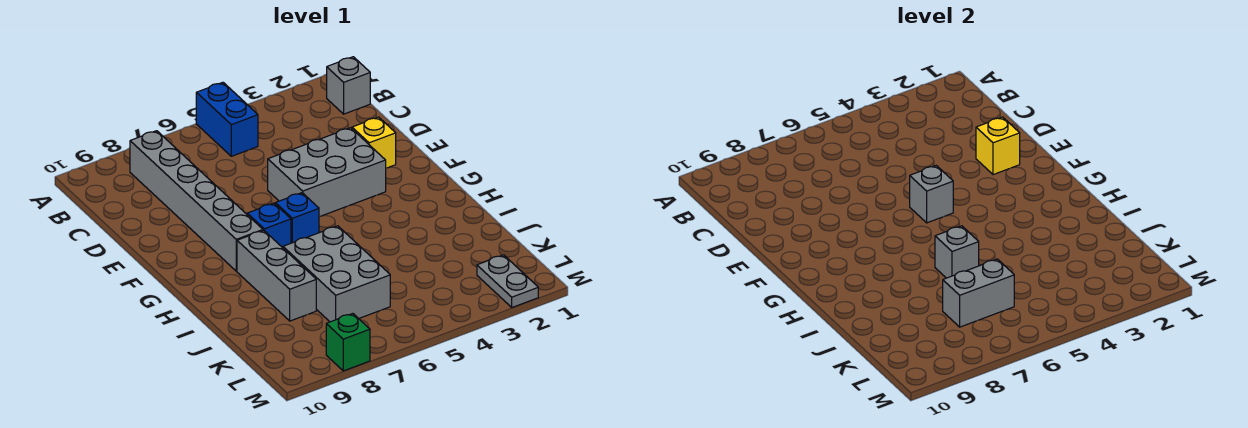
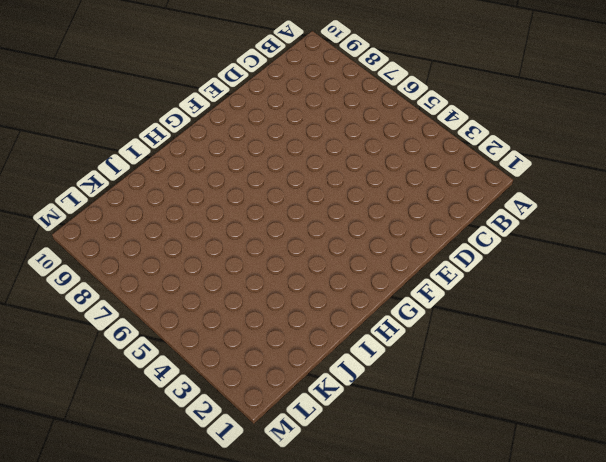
none -> blue 1x2 brick [196,82,258,156]
none -> grey 1x1 brick [327,57,370,114]
none -> grey 1x6 brick [130,131,263,271]

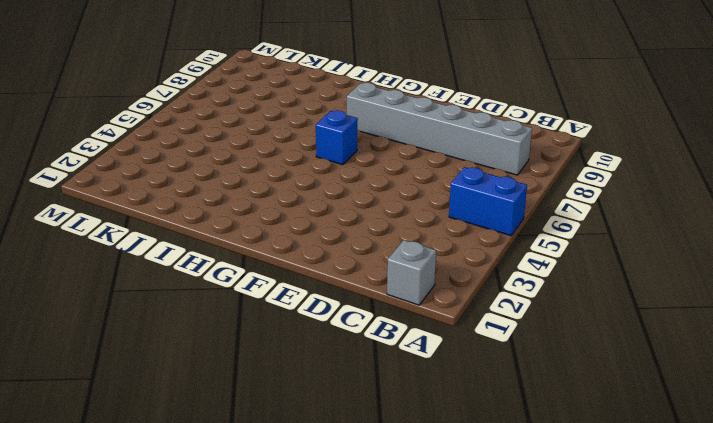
none -> yellow 1x1 brick [352,117,396,168]
none -> grey 2x3 brick [268,128,386,217]
none -> blue 1x1 brick [247,203,291,248]

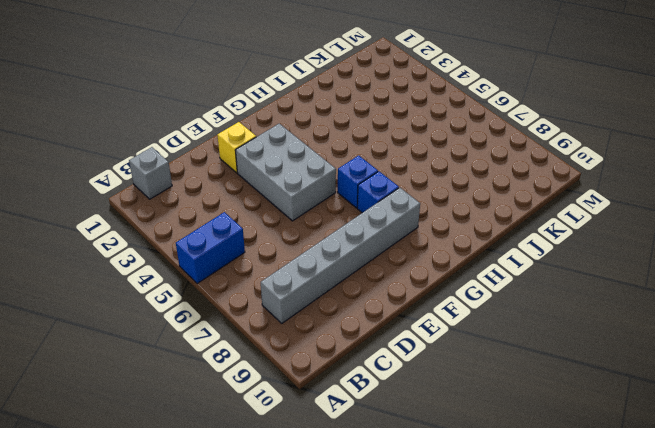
none -> grey 1x3 brick [237,230,316,321]
none -> grey 2x3 brick [283,226,390,322]
none -> grey 1x2 plate [477,255,538,307]

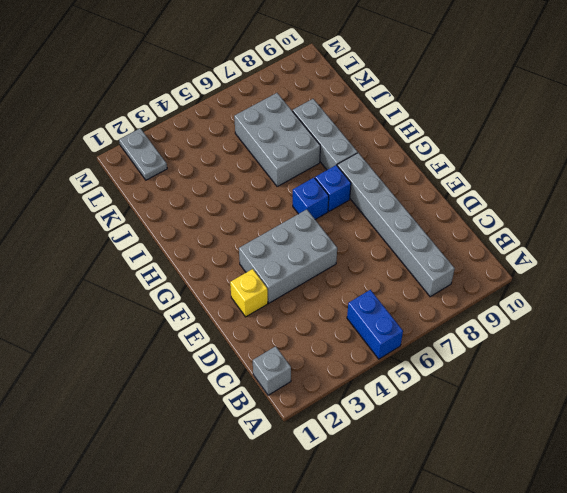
none -> green 1x1 brick [326,314,370,371]
none -> yellow 1x1 brick [976,117,1020,175]
none -> grey 1x1 brick [910,165,953,223]

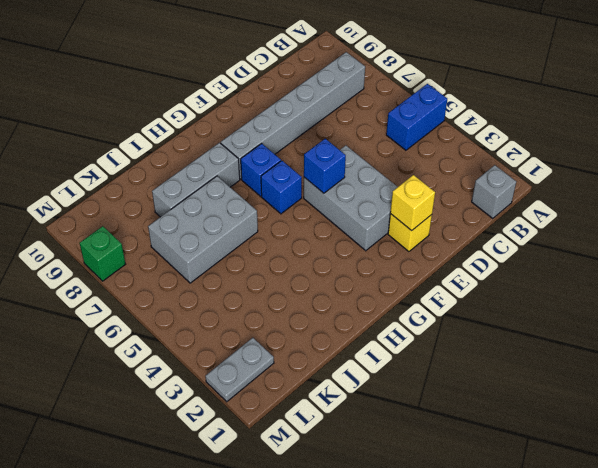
blue 1x1 brick [304,139,346,193] -> grey 1x1 brick [910,165,953,223]
none -> grey 1x1 brick [935,226,979,278]
none -> grey 1x2 brick [943,259,1014,327]

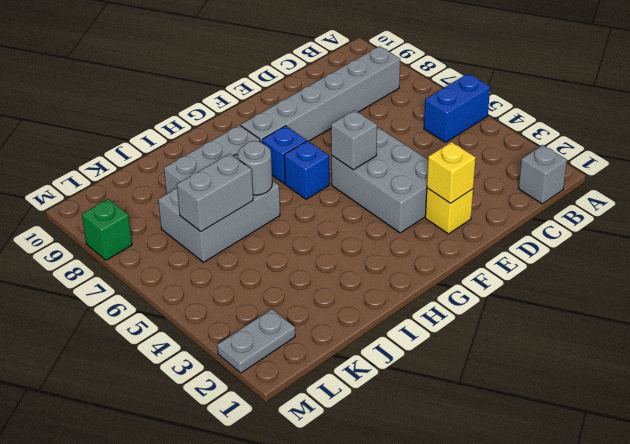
grey 1x1 round brick [238,141,272,195] -> grey 1x1 brick [935,226,979,278]
grey 1x2 brick [177,154,253,232] -> grey 1x2 brick turned to [943,259,1014,327]

